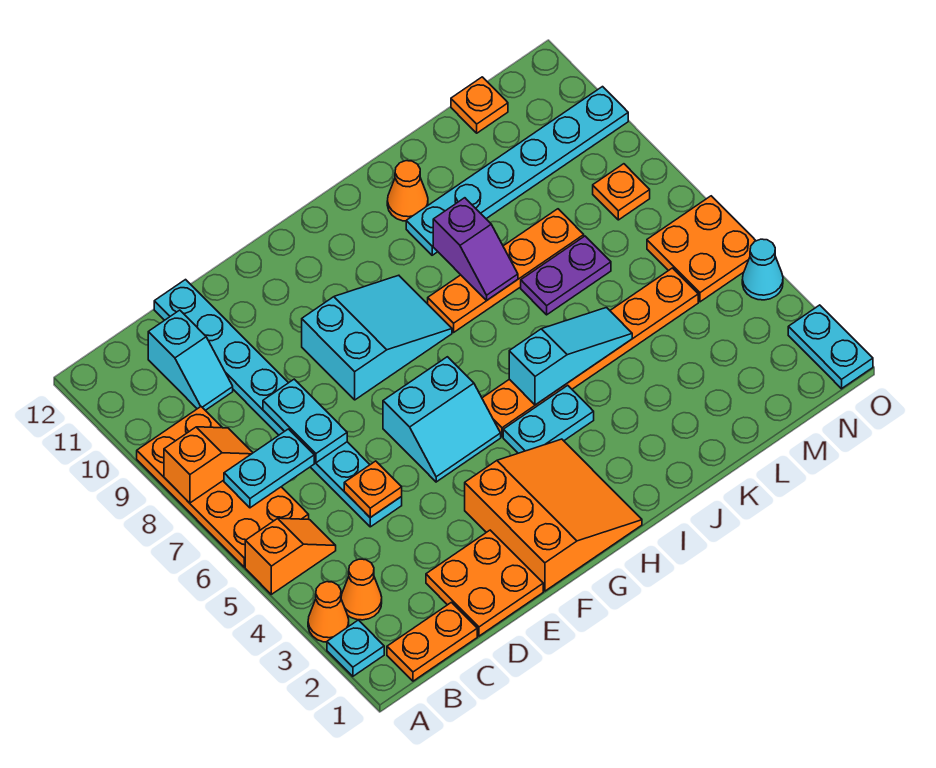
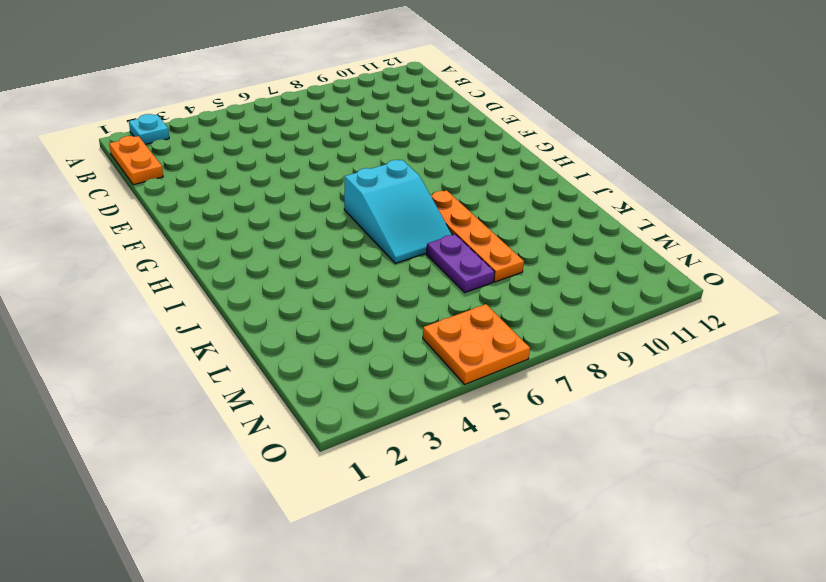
cyan 2x3 slope [344,160,452,263] -> cyan 2x3 slope moved to [302,275,452,400]
none -> orange 1x1 cone [308,582,349,642]
none -> orange 1x2 slope [245,518,336,594]
none -> orange 2x4 plate [137,407,309,567]

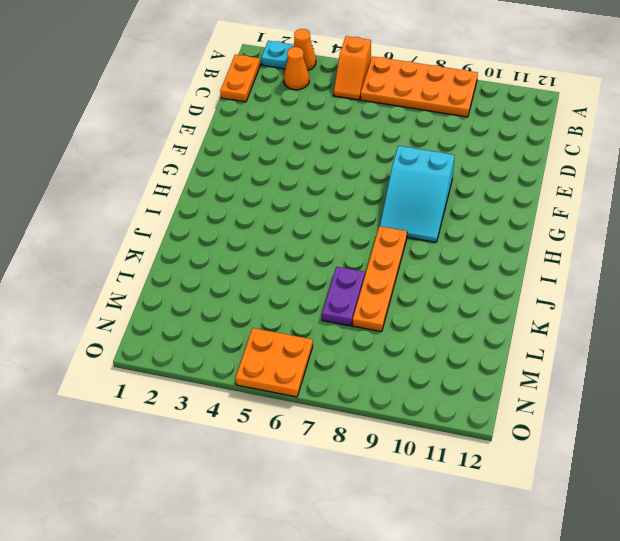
none -> cyan 1x2 slope [148,310,233,410]
none -> orange 2x2 plate [426,530,543,636]
none -> cyan 1x8 plate [154,280,402,527]

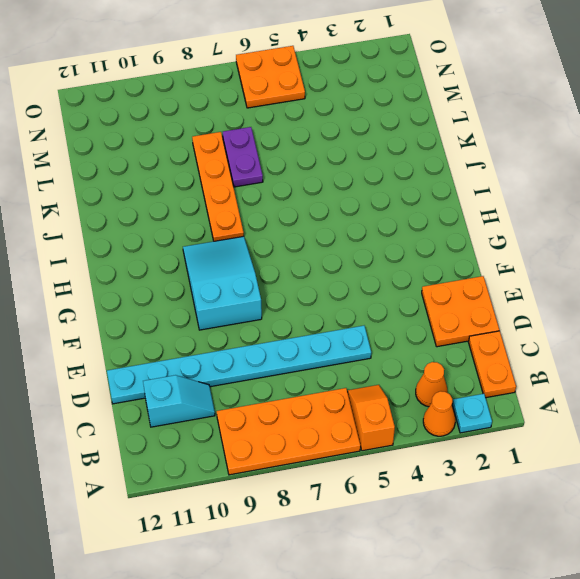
none -> orange 3x3 slope [465,439,642,591]
none -> cyan 2x2 slope [383,357,501,482]
none -> cyan 1x2 plate [503,385,594,453]

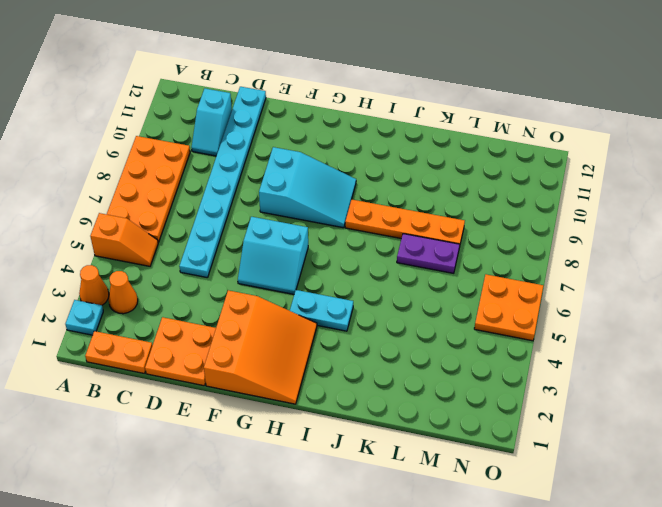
none -> orange 1x6 plate [482,268,698,437]
none -> cyan 1x6 plate [406,87,628,255]
none -> orange 1x1 cone [387,161,428,221]

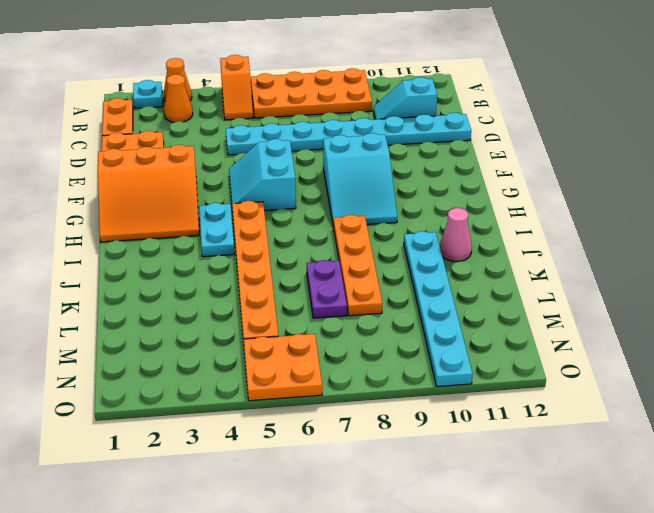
pink 1x1 cone [440,208,472,262] -> orange 1x1 cone [387,161,428,221]
none -> orange 1x1 plate [451,77,508,133]
none -> orange 1x1 plate [593,164,650,220]
none -> cyan 1x2 plate [788,305,873,389]

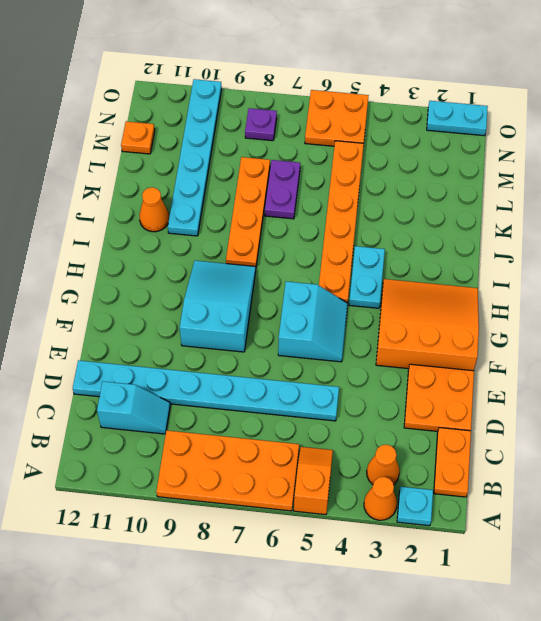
purple 1x1 plate [245,108,277,141] -> orange 1x1 plate [593,164,650,220]
none -> cyan 1x1 cone [742,239,783,300]
none -> orange 1x2 slope [164,427,253,503]
none -> cyan 1x2 plate [224,429,314,508]

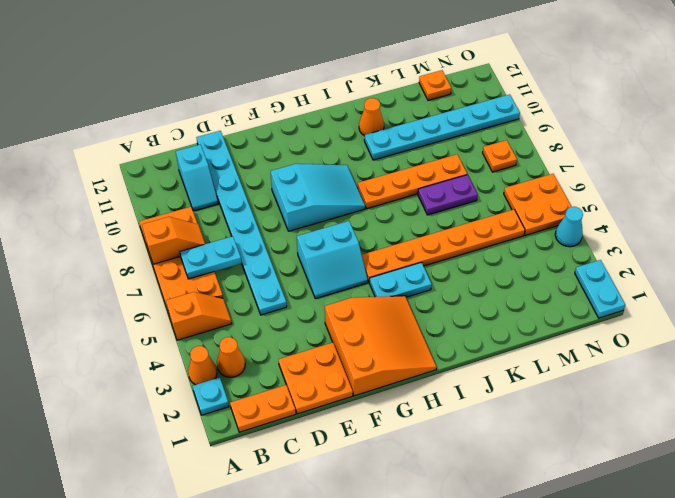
none -> orange 1x1 plate [344,461,402,517]
none -> cyan 1x2 plate [263,379,347,463]
none -> cyan 1x3 slope [509,308,632,405]

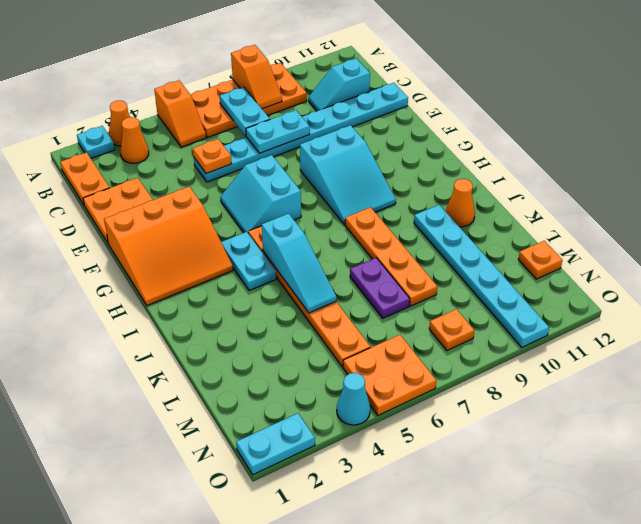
none -> purple 1x2 slope [433,198,518,300]

